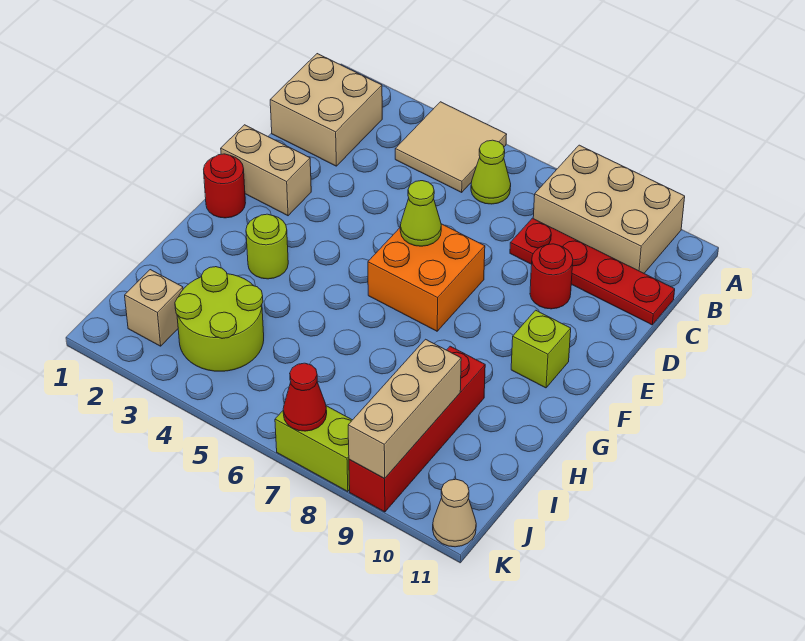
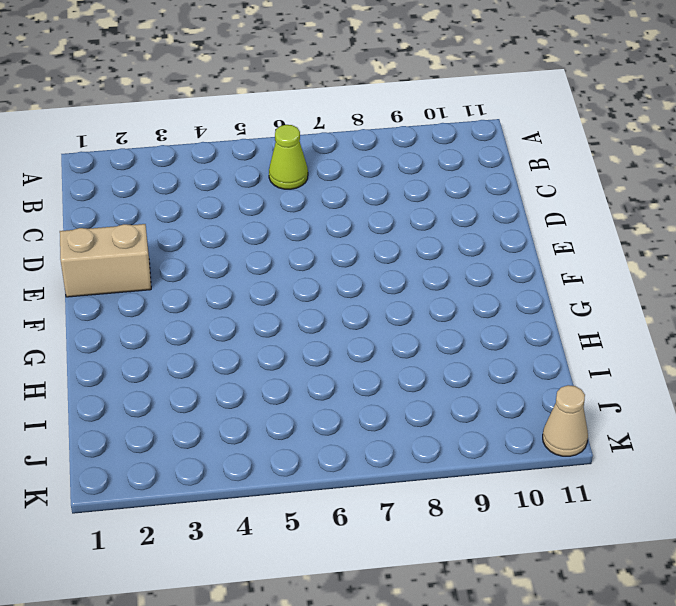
none -> tan 2x2 tile [395,102,507,192]
none -> tan 2x3 brick [533,145,685,273]
none -> tan 2x2 brick [270,54,382,166]

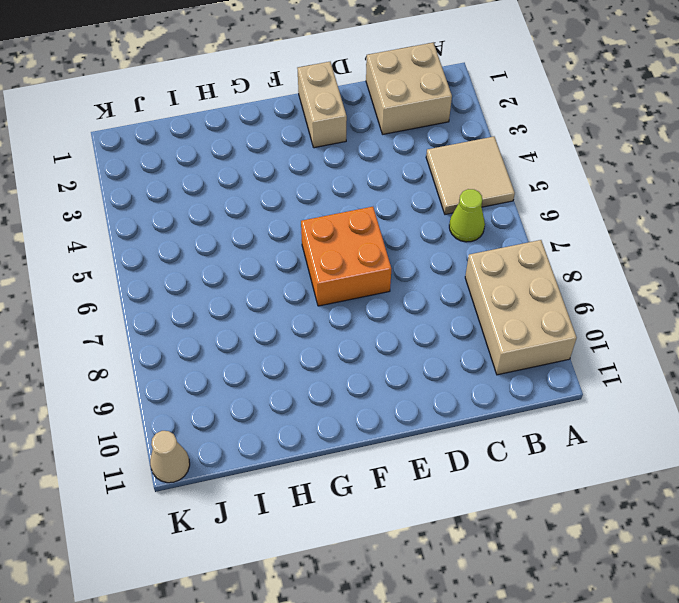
none -> red 1x4 plate [510,218,675,325]
none -> red 1x1 round brick [530,244,573,309]
none -> red 1x1 round brick [204,154,246,218]

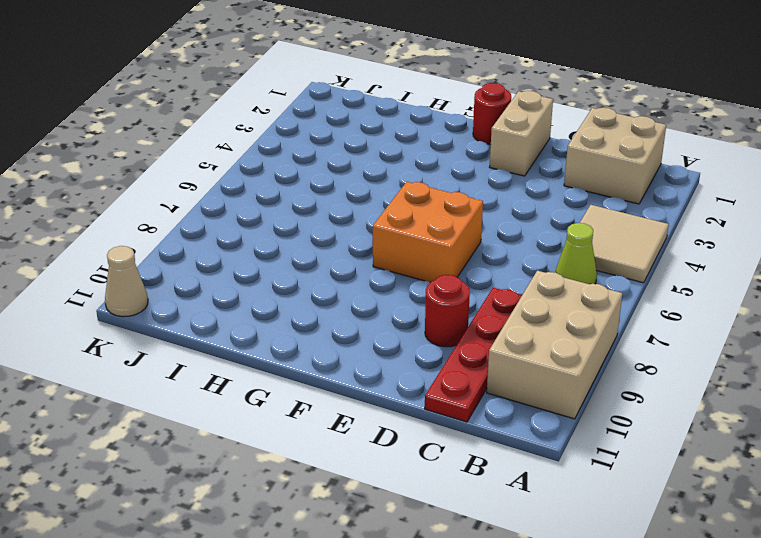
none -> lime 1x1 brick [511,310,571,388]
none -> lime 1x1 round brick [246,214,288,279]
none -> red 1x4 brick [349,346,485,512]

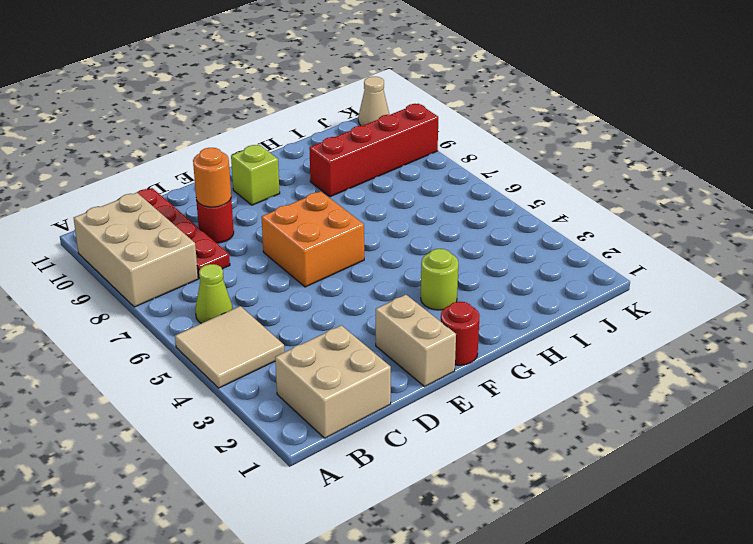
orange 1x1 round brick [193,148,231,207] -> none
none -> lime 2x2 round brick [175,267,264,371]
none -> tan 1x1 brick [125,270,183,346]
none -> lime 1x2 brick [275,406,352,492]

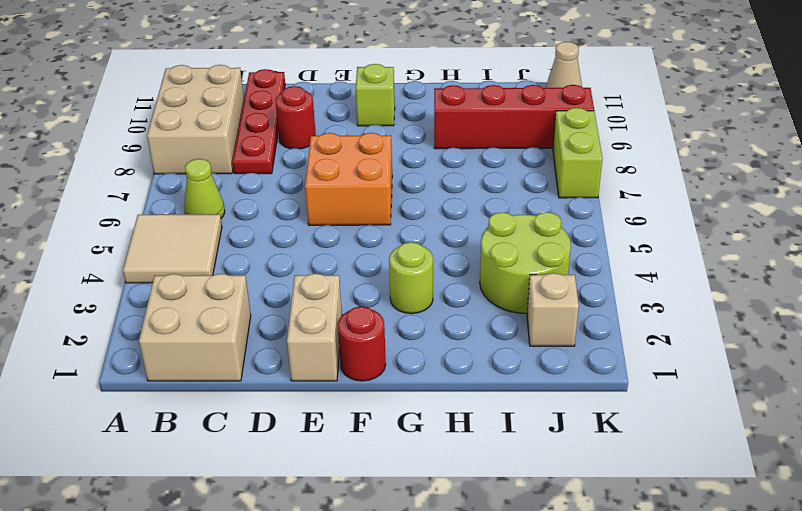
none -> lime 1x1 cone [400,181,441,246]
none -> tan 1x3 brick [348,339,461,479]
none -> red 1x1 cone [283,363,327,431]

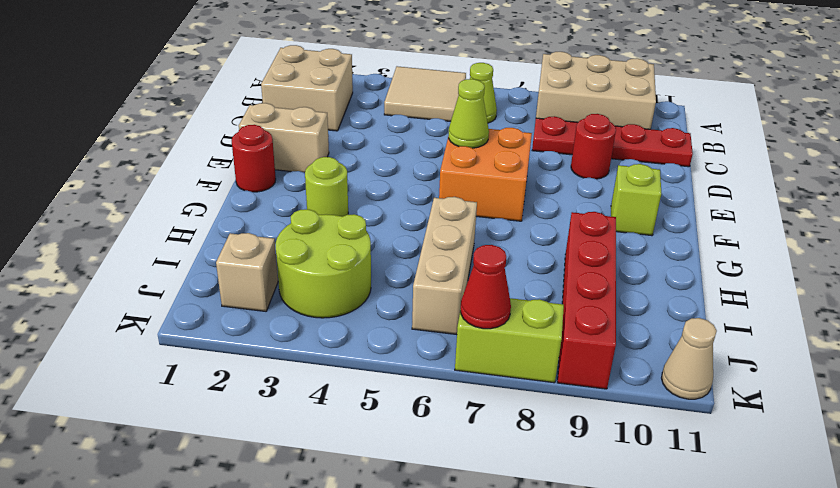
tan 1x3 brick [412,197,477,335] -> tan 1x3 brick moved to [348,339,461,479]

